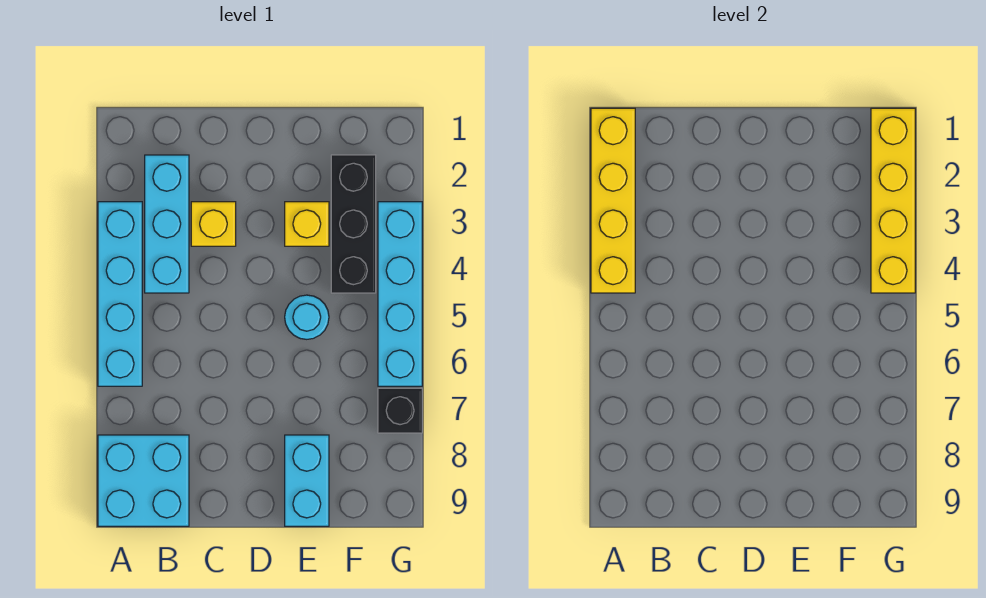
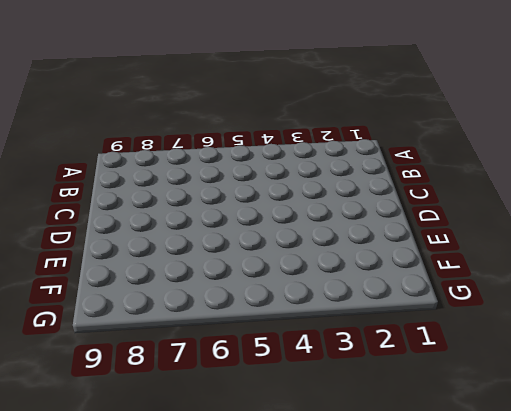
none -> cyan 1x4 brick [98,202,142,386]
none -> cyan 2x2 brick [98,435,189,526]
none -> cyan 1x3 brick [145,155,189,293]

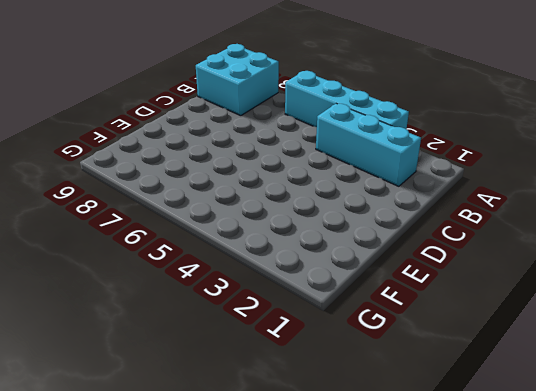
none -> yellow 1x1 brick [191,202,236,246]
none -> yellow 1x1 brick [285,202,329,246]
none -> cyan 1x1 round brick [285,295,329,339]

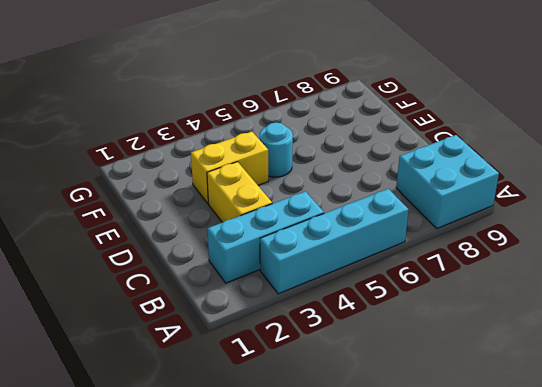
yellow 1x2 brick [207,162,272,222] -> yellow 1x1 brick [191,202,236,246]
yellow 1x2 brick [191,131,268,203] -> yellow 1x1 brick [285,202,329,246]
none -> cyan 1x2 brick [285,435,329,526]
none -> black 1x3 brick [331,155,376,293]
none -> cyan 1x4 brick [378,202,422,386]

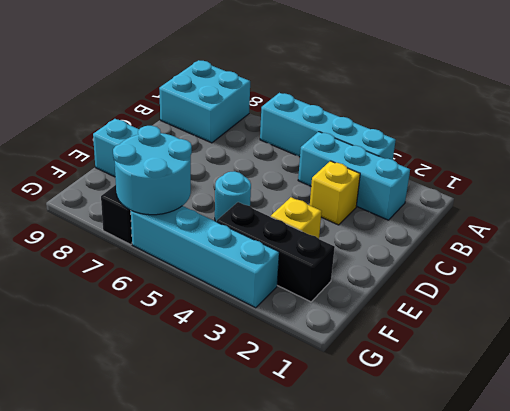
cyan 2x2 round brick [113,126,192,215] -> none
none -> yellow 1x4 brick [591,108,635,293]
none -> yellow 1x4 brick [871,108,915,293]

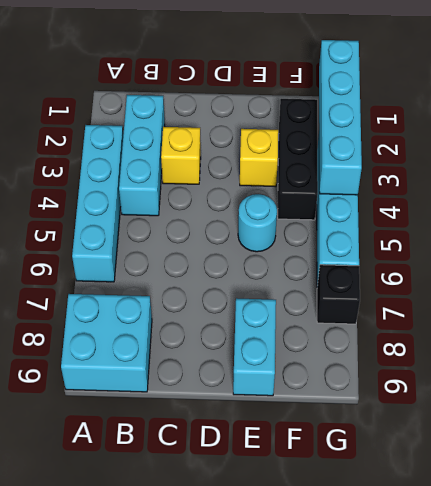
cyan 1x4 brick [319,40,362,195] -> yellow 1x4 brick [871,108,915,293]
none -> yellow 1x4 brick [591,108,635,293]

